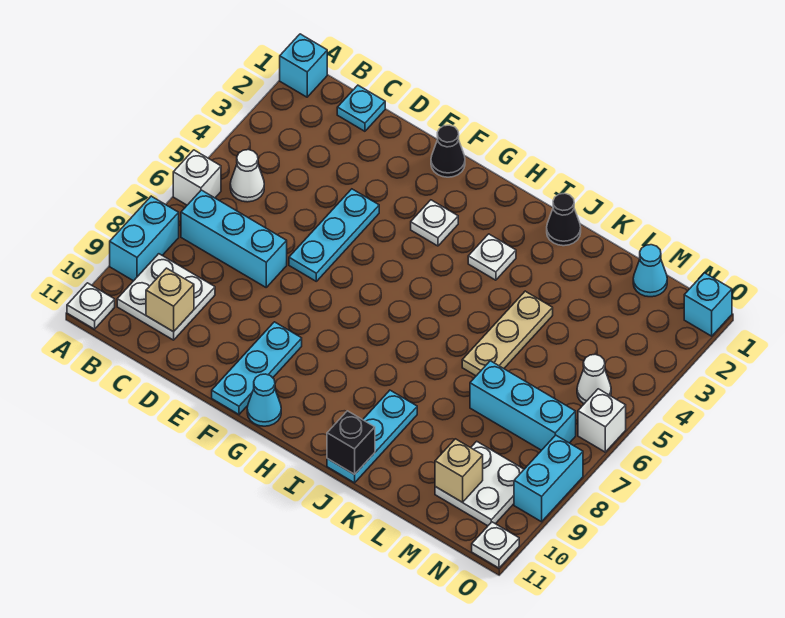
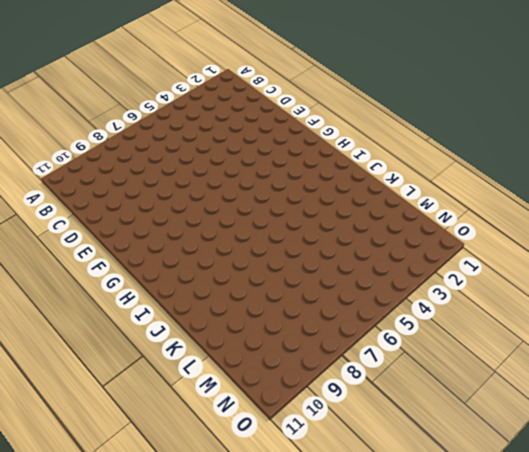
none -> cyan 1x1 brick [280,34,327,97]
none -> white 1x1 brick [173,150,221,205]
none -> cyan 1x2 brick [110,196,179,281]

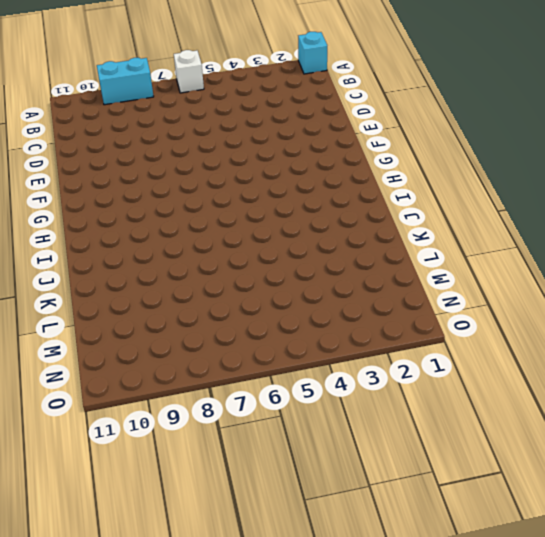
none -> white 1x1 plate [67,283,115,329]
none -> white 1x1 cone [230,150,264,202]
none -> cyan 1x3 brick [181,190,287,287]

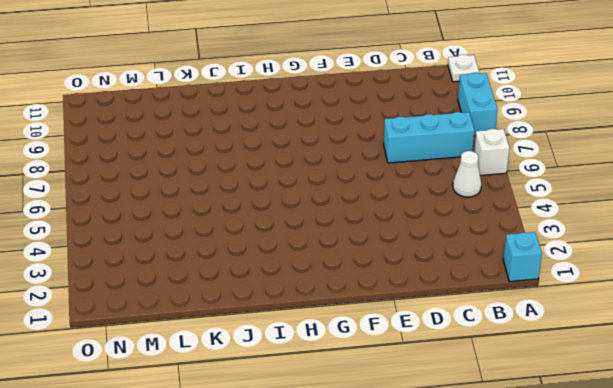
none -> white 2x2 plate [117,254,215,340]
none -> cyan 1x1 plate [337,85,385,131]
none -> cyan 1x3 plate [289,189,379,281]

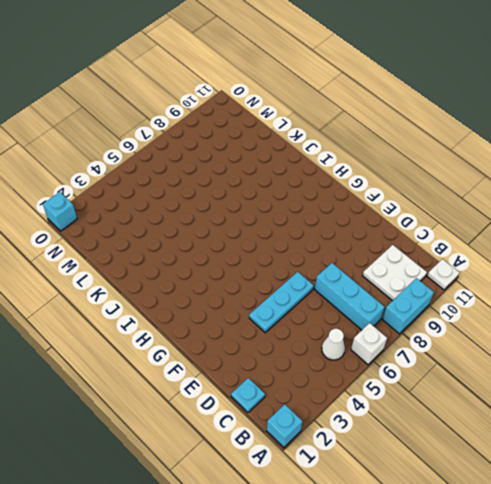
none -> black 1x1 cone [431,125,465,177]
none -> cyan 1x3 plate [212,322,302,414]
none -> white 1x1 plate [411,200,458,246]

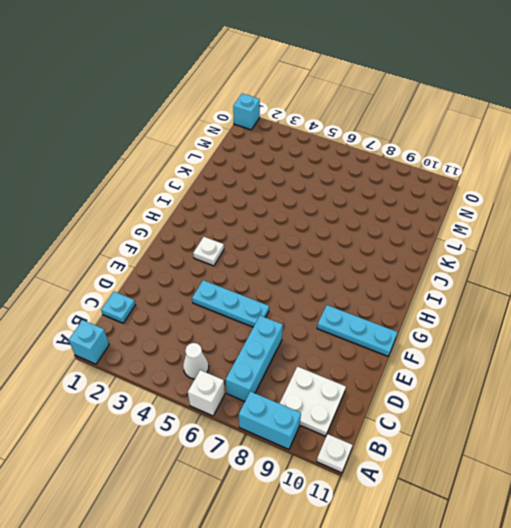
none -> black 1x1 cone [431,125,465,177]
none -> cyan 1x1 cone [247,374,281,426]
none -> white 1x1 plate [468,234,516,280]

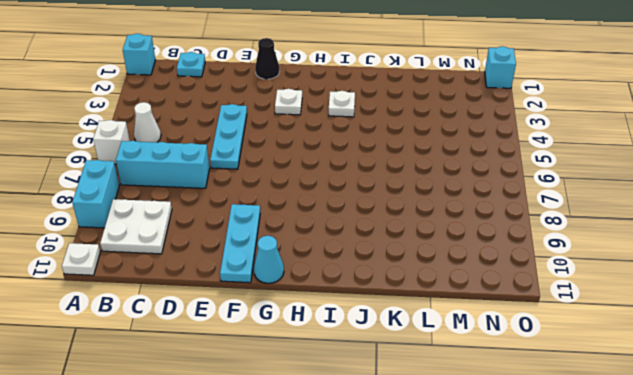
none -> black 1x1 cone [547,193,581,246]
none -> cyan 1x3 plate [327,390,417,483]
none -> tan 1x3 plate [462,291,553,376]

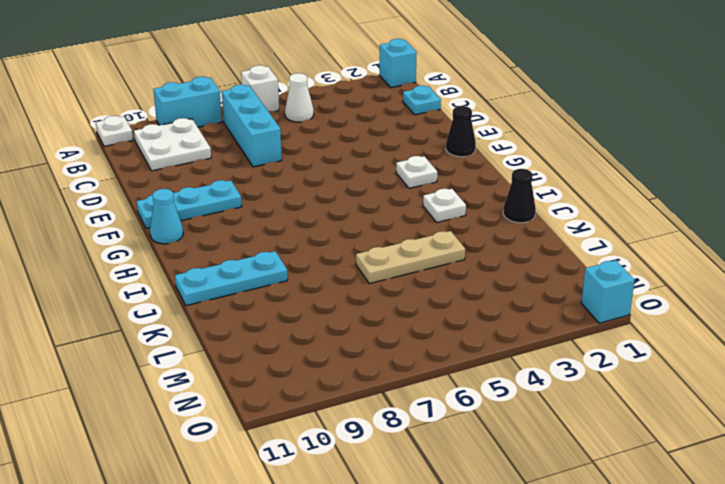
none -> cyan 1x3 plate [289,189,379,281]
none -> cyan 1x3 brick [470,361,576,450]
none -> cyan 1x1 cone [633,245,667,297]

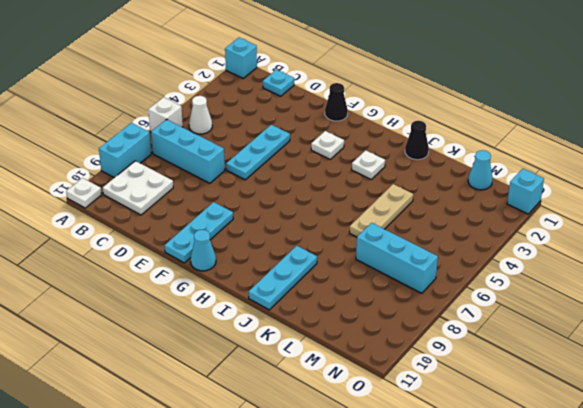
none -> white 2x2 plate [435,441,524,526]
none -> white 1x1 cone [577,354,611,404]
none -> white 1x1 brick [578,389,626,452]

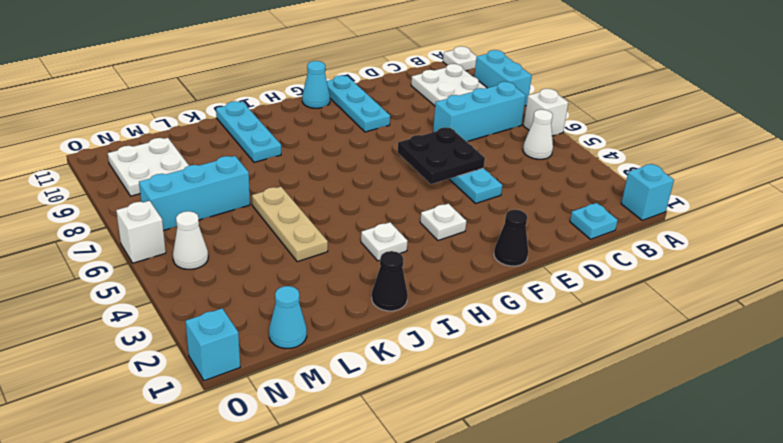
black 2x2 plate [398,127,485,184] -> none
none -> cyan 1x2 brick [514,435,583,522]
none -> white 1x1 plate [472,522,519,568]
none -> tan 1x1 brick [146,268,194,332]

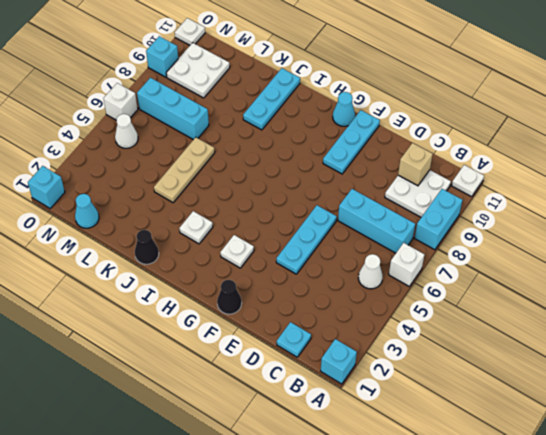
cyan 1x1 brick [146,36,178,77] -> cyan 1x2 brick [514,435,583,522]
none -> black 1x1 brick [327,411,375,474]
none -> tan 1x1 brick [435,439,483,502]

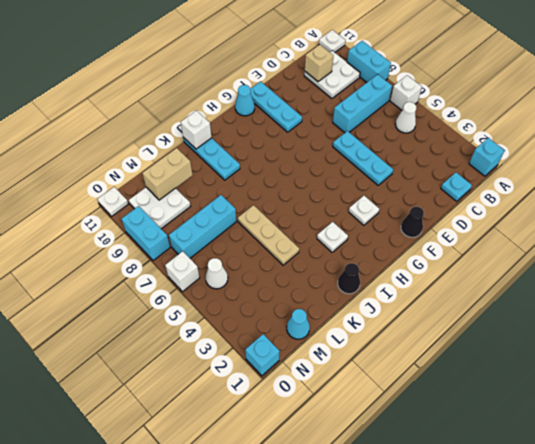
white 1x1 brick [181,111,212,149] -> black 1x1 brick [327,411,375,474]
tan 1x2 brick [142,148,192,200] -> tan 1x1 brick [435,439,483,502]

